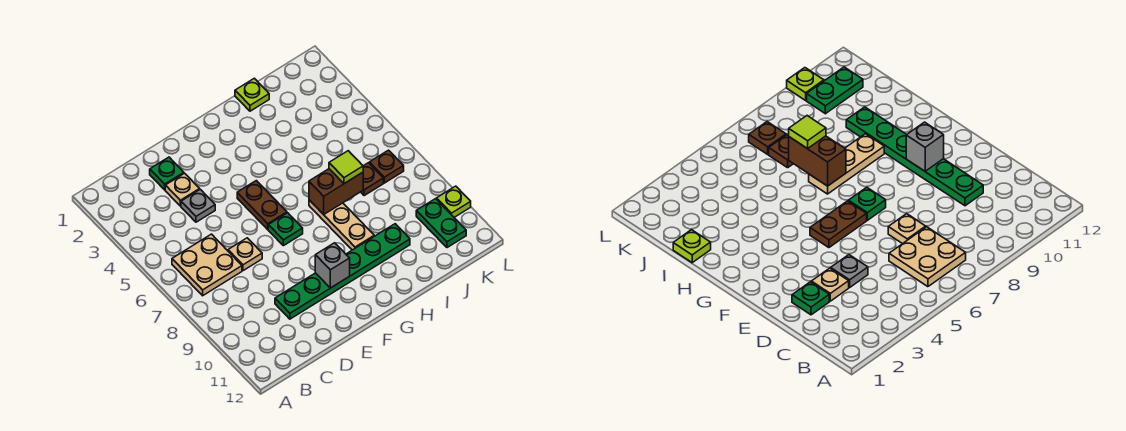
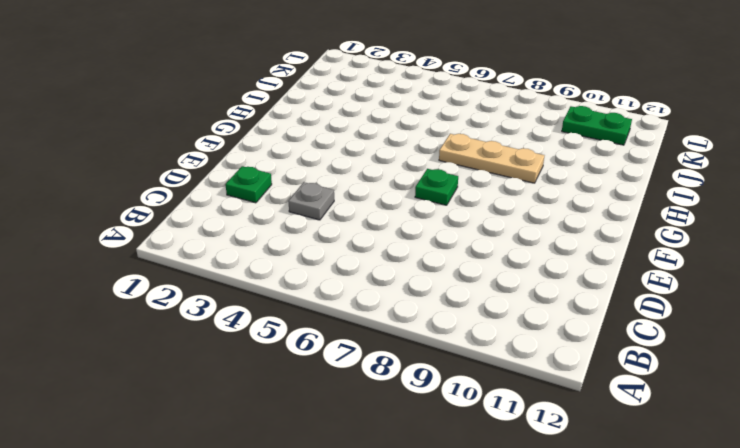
none -> tan 2x2 plate [172,234,242,296]
none -> tan 1x1 plate [165,173,200,206]
none -> tan 1x1 plate [228,238,262,271]

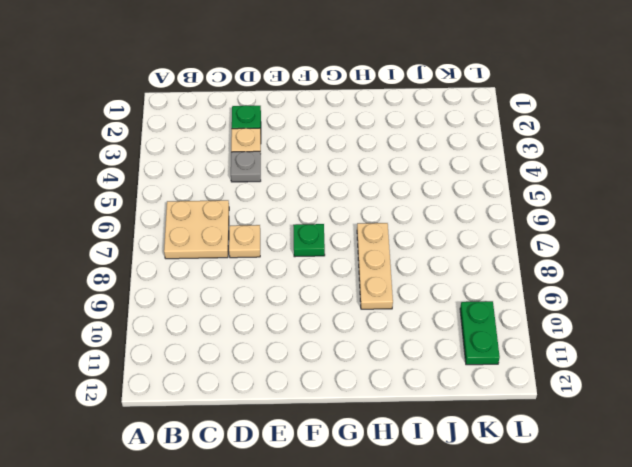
none -> green 1x6 plate [275,224,410,319]
none -> brown 1x2 plate [237,181,287,229]
none -> lime 1x1 plate [235,78,269,111]

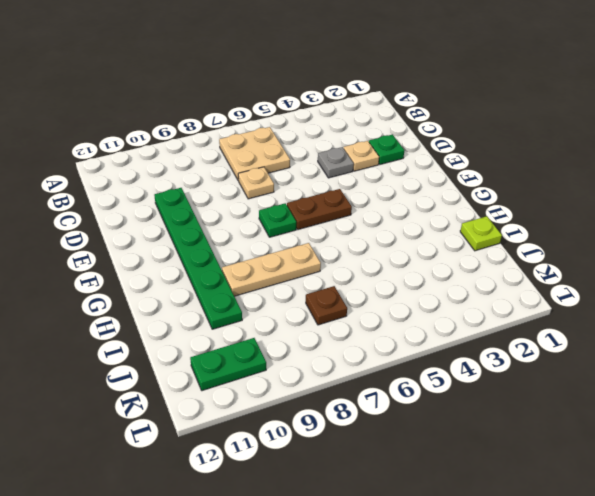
none -> brown 1x1 plate [369,150,404,183]
none -> lime 1x1 plate [437,186,471,217]
none -> grey 1x1 brick [315,243,350,288]

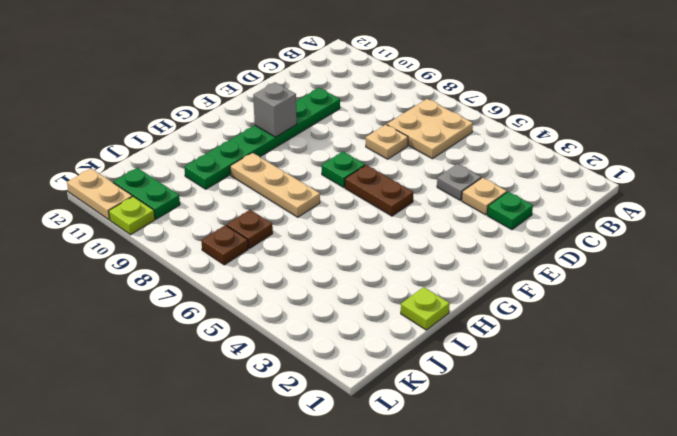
tan 1x2 plate [67,168,132,220] -> none
none -> brown 1x2 brick [309,169,363,214]
none -> lime 1x1 tile [329,151,363,184]

